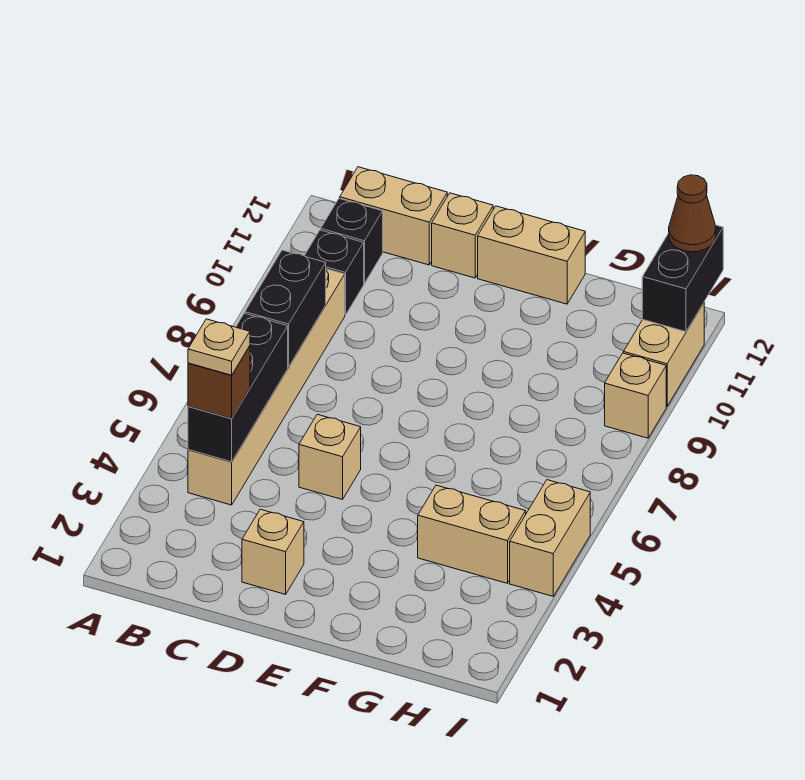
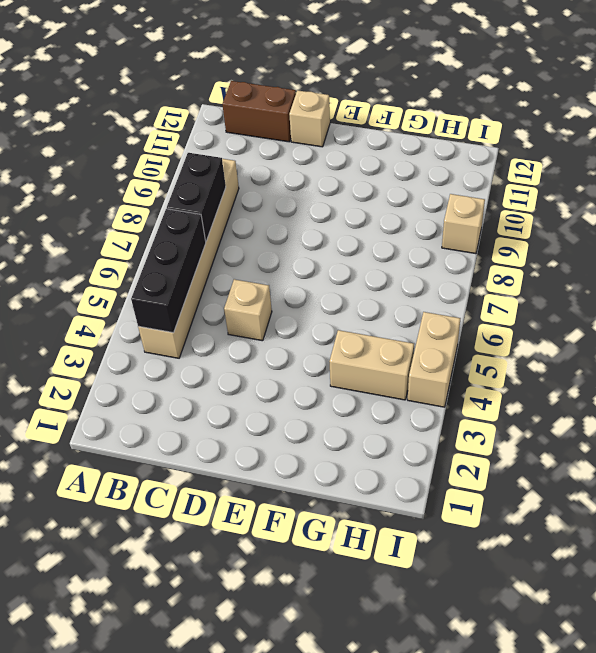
brown 1x2 brick [222,81,296,142] -> tan 1x2 brick [340,167,447,265]
none -> black 1x1 brick [305,230,364,315]
none -> black 1x1 brick [321,198,383,284]
none -> tan 1x1 brick [242,509,304,594]

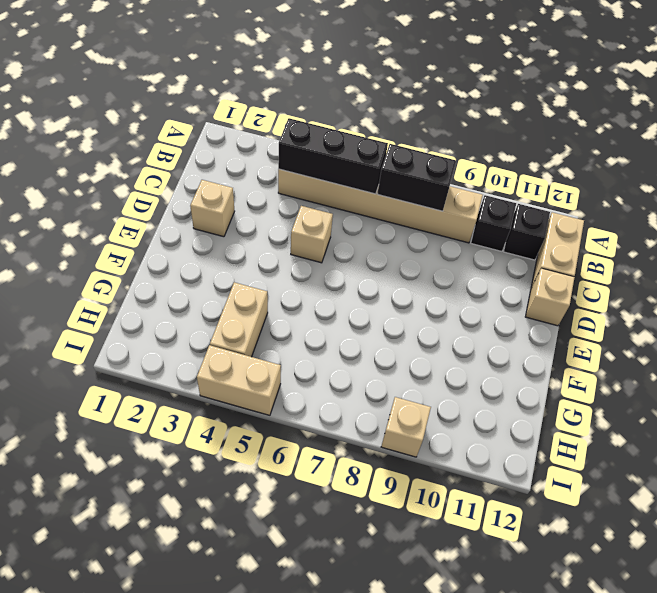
none -> tan 1x2 brick [478,206,585,304]
none -> tan 1x2 brick [623,303,704,407]
none -> black 1x2 brick [642,225,723,332]

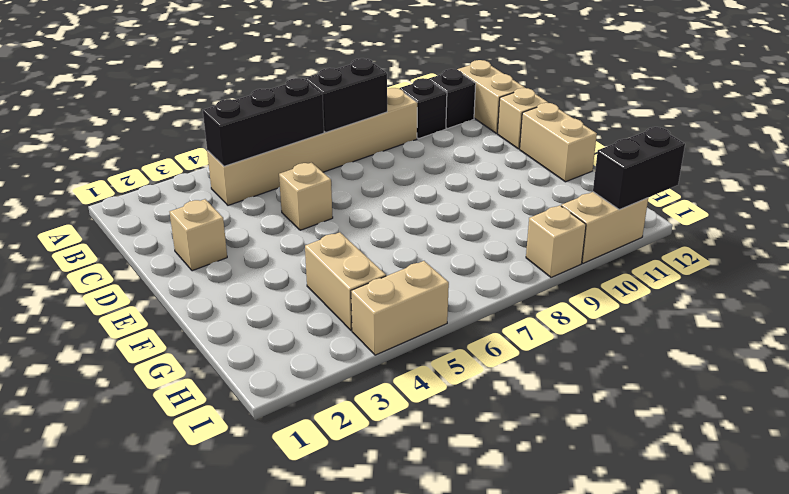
none -> brown 1x1 brick [188,346,250,419]
none -> brown 1x1 cone [669,175,716,252]
none -> tan 1x1 plate [188,319,250,375]

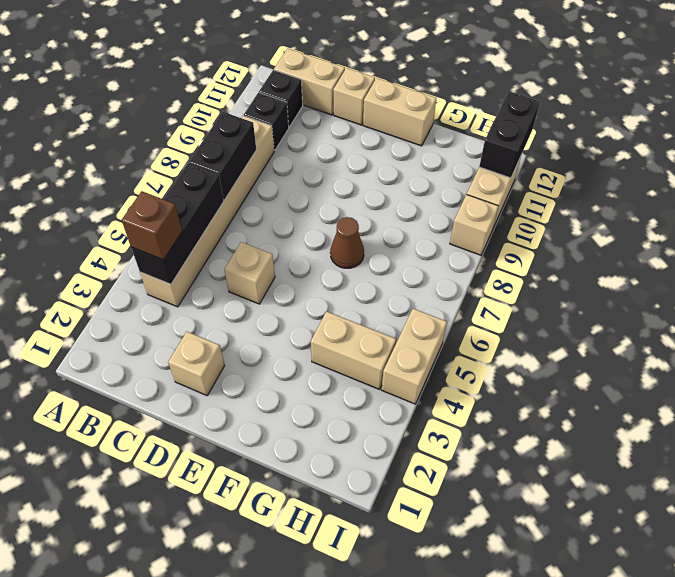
brown 1x1 cone [330,217,364,268] -> brown 1x1 cone moved to [669,175,716,252]
none -> tan 1x1 plate [188,319,250,375]

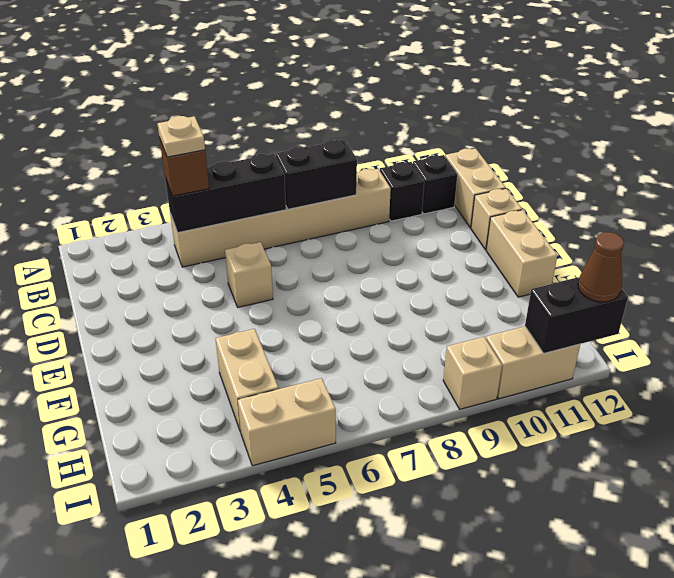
none -> tan 1x1 brick [242,509,304,594]

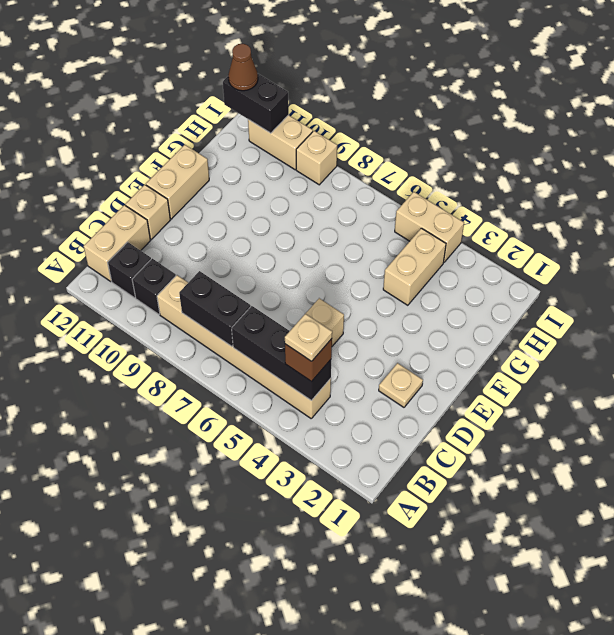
tan 1x1 plate [379,363,423,407] -> tan 1x1 brick [242,509,304,594]

